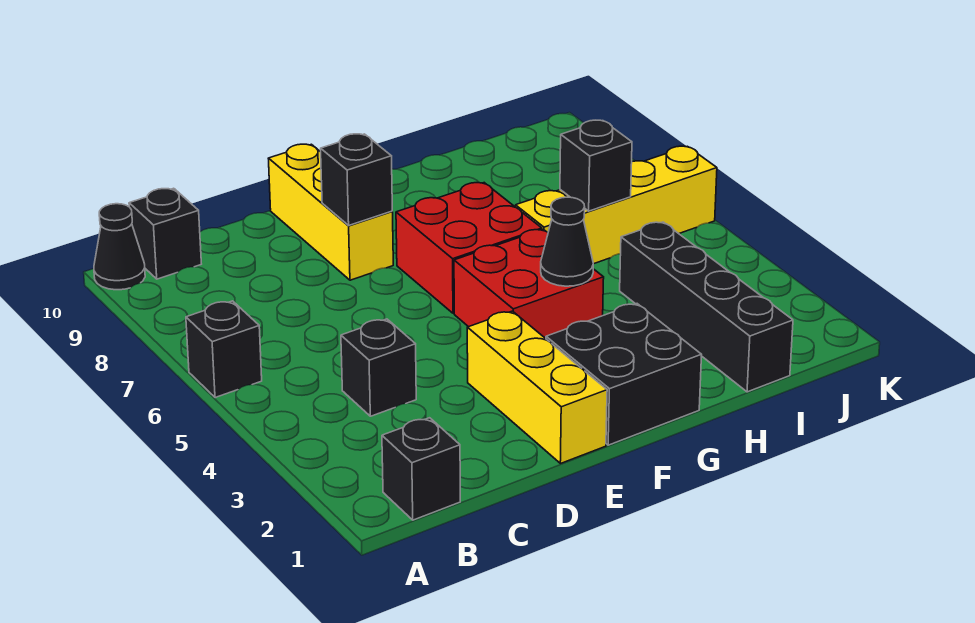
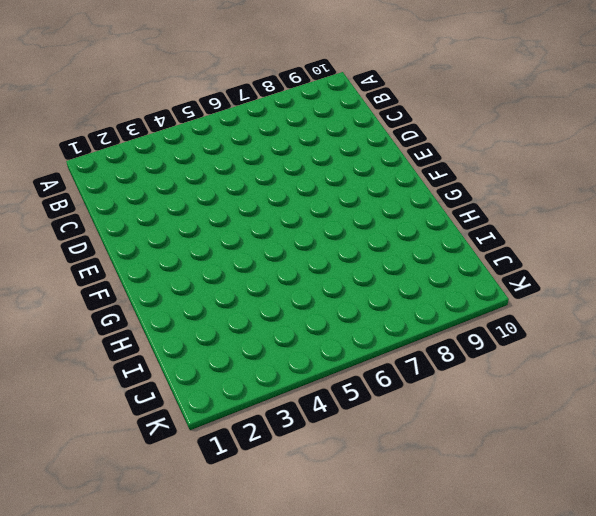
none -> black 1x1 brick [186,301,262,398]
none -> black 1x1 cone [94,204,145,290]
none -> black 1x1 brick [382,418,460,520]

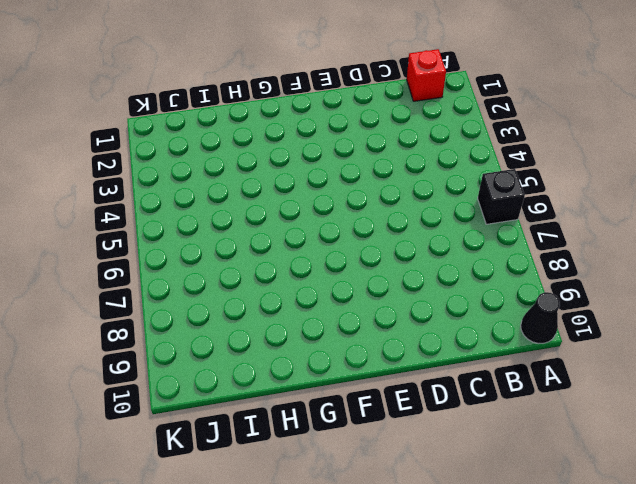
red 1x1 brick [407,49,446,101] -> black 1x1 brick [382,418,460,520]
none -> black 1x1 brick [129,188,201,279]
none -> black 1x1 brick [341,319,416,416]
none -> yellow 1x3 brick [467,311,607,464]

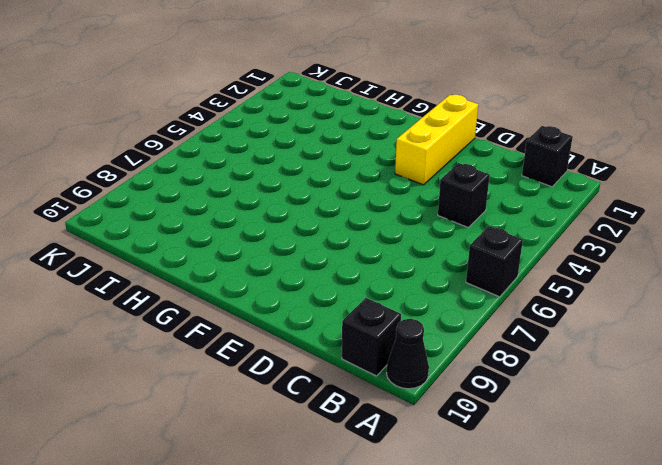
none -> yellow 1x3 brick [268,144,393,280]
none -> black 2x2 brick [546,304,702,445]
none -> red 2x2 brick [454,229,604,338]

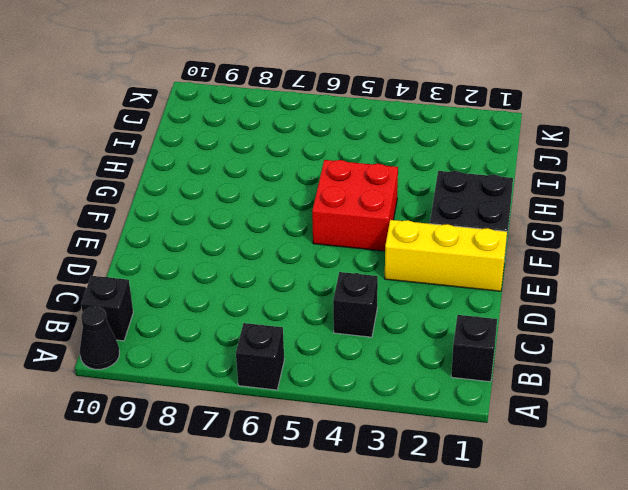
none -> yellow 1x3 brick [268,144,393,280]
none -> red 2x2 brick [396,183,542,313]
none -> yellow 1x4 brick [516,146,717,264]

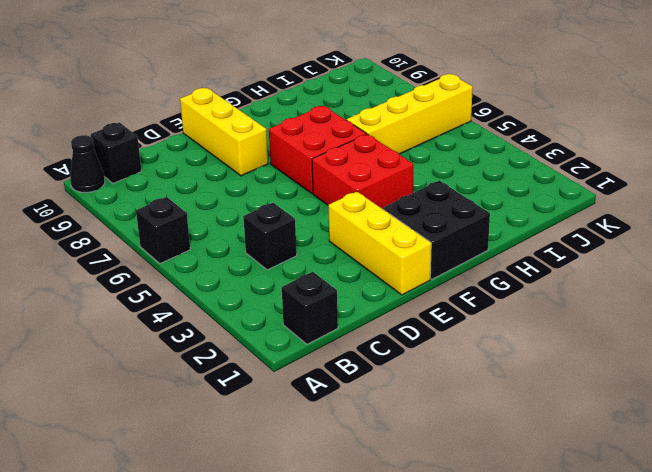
none -> black 1x4 brick [620,222,793,392]
none -> black 1x1 brick [321,134,392,226]
none -> black 1x1 cone [541,197,593,286]

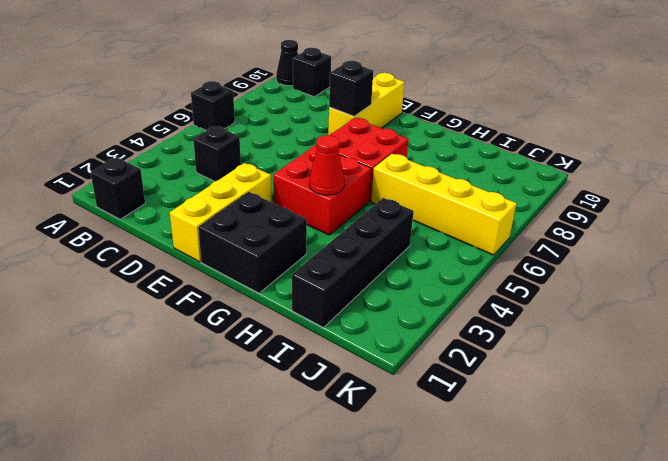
red 1x1 cone [309,135,344,195] -> black 1x1 cone [541,197,593,286]
none -> black 1x1 brick [560,120,632,211]

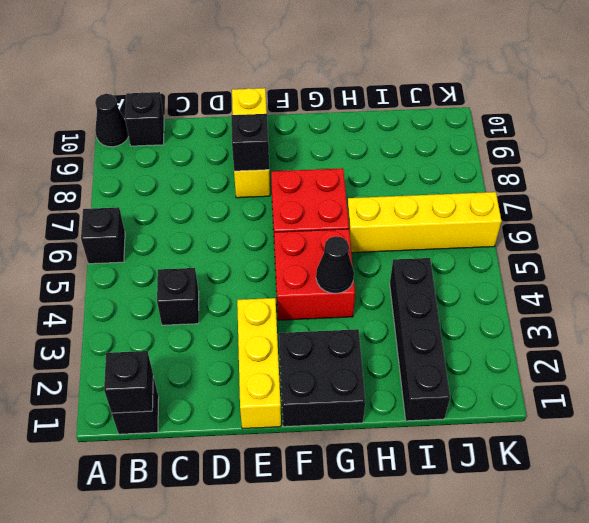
black 1x1 brick [104,351,153,413] -> black 1x1 brick moved to [560,120,632,211]

